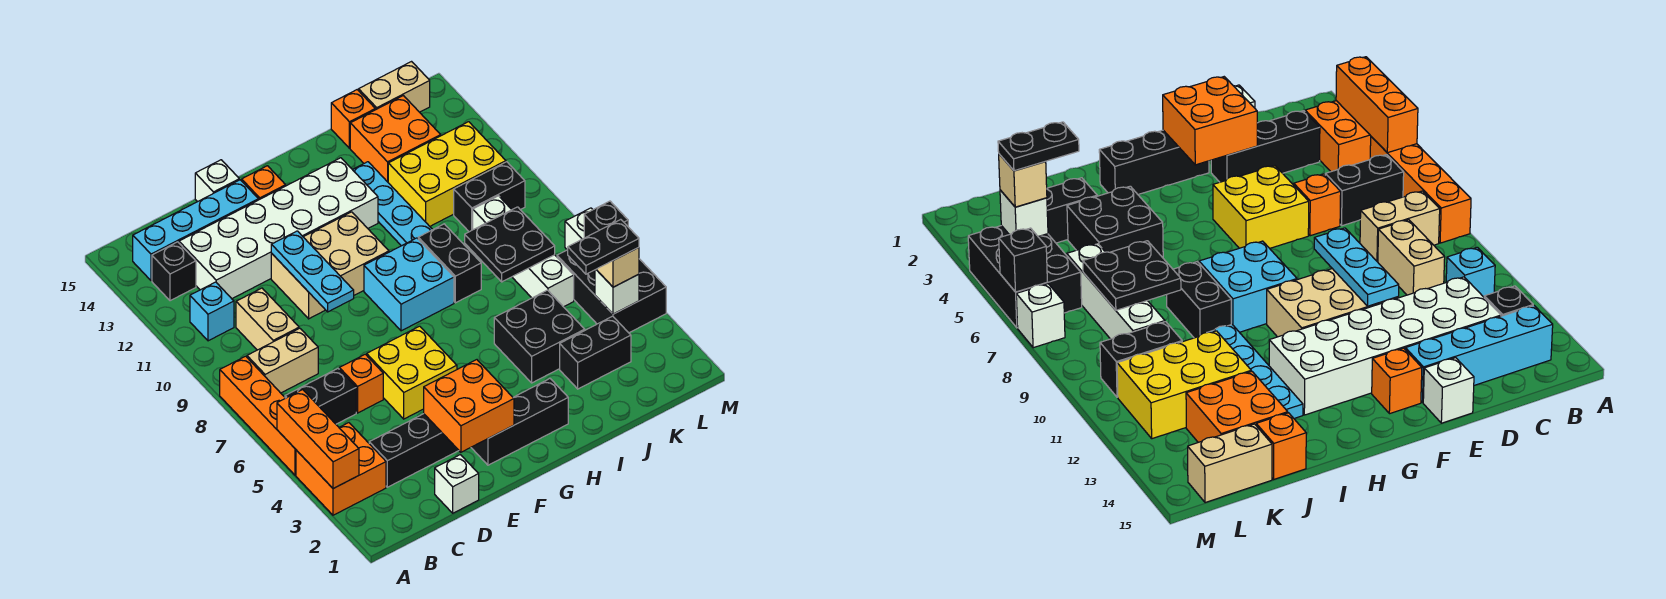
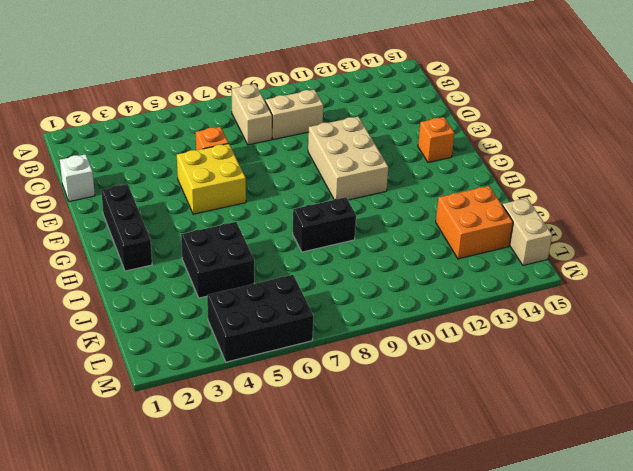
none -> orange 2x2 brick [296,423,386,515]
none -> orange 1x4 brick [220,356,296,475]
none -> black 1x2 brick [285,369,356,424]
none -> cyan 1x1 brick [190,282,234,341]

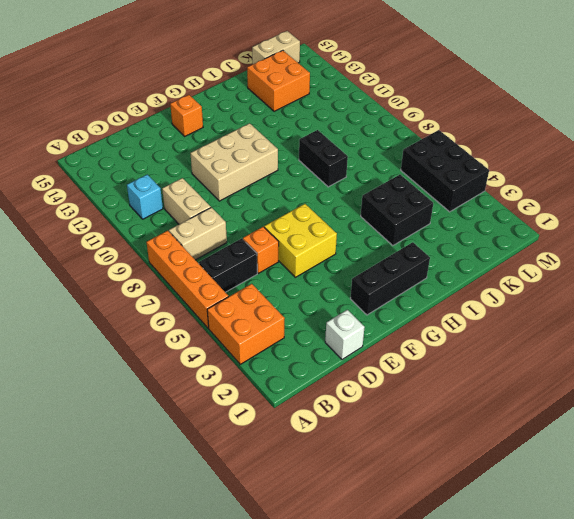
none -> black 1x1 brick [152,242,196,301]
none -> cyan 1x4 brick [133,180,258,281]
none -> black 1x3 brick [369,414,459,487]
none -> white 2x6 brick [179,158,378,299]

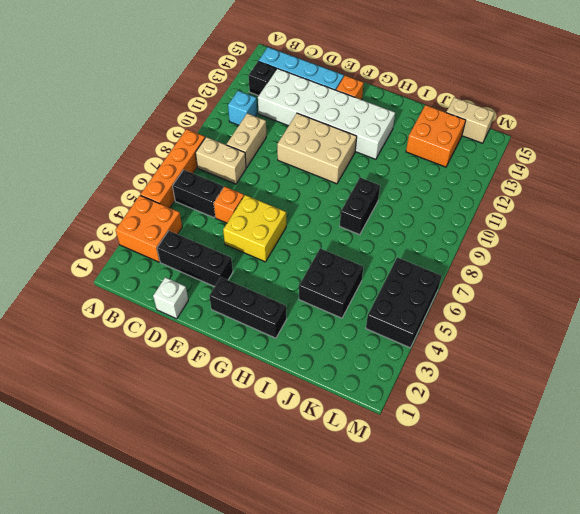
none -> white 1x1 brick [195,160,239,202]
none -> cyan 2x2 brick [364,238,454,331]
none -> cyan 1x4 plate [353,162,433,246]
none -> black 1x2 brick [560,316,631,389]

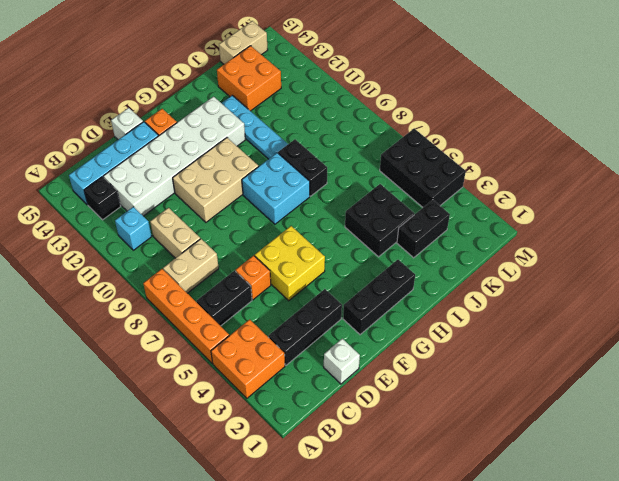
none -> yellow 2x3 brick [388,122,506,226]
none -> orange 1x1 brick [331,90,375,148]
none -> white 1x4 brick [473,196,574,307]
none -> black 1x2 brick [454,162,525,232]

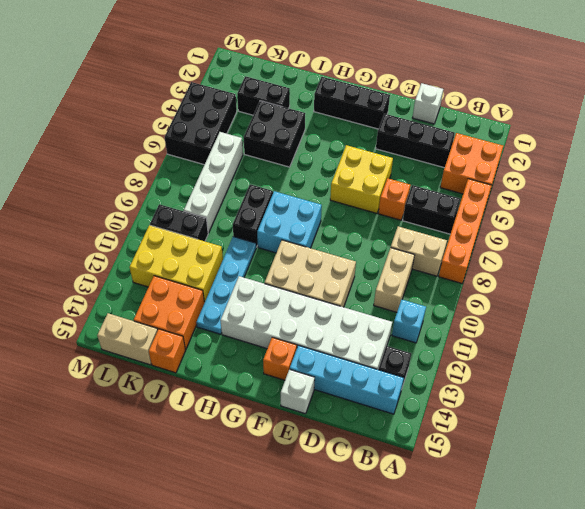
none -> white 1x1 brick [565,208,593,250]
none -> orange 1x3 brick [277,390,359,489]
none -> orange 2x2 brick [424,360,514,452]
none -> cyan 1x3 plate [271,231,354,312]

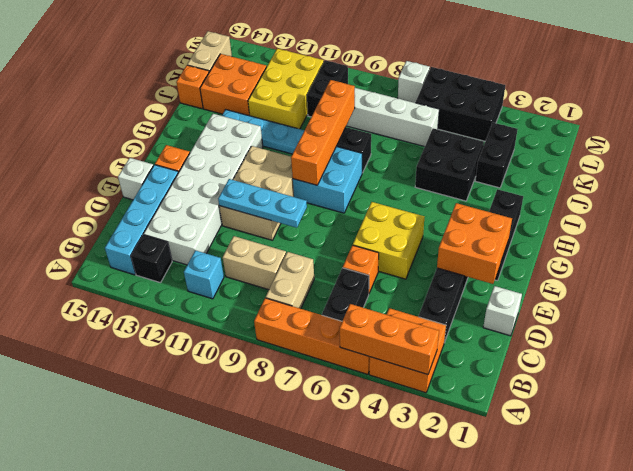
orange 1x4 brick [291,80,355,185] -> none
none -> black 2x2 plate [465,207,555,282]
none -> white 1x1 brick [595,270,639,314]
none -> black 1x1 brick [584,201,628,238]
none -> tan 1x1 brick [596,247,639,287]

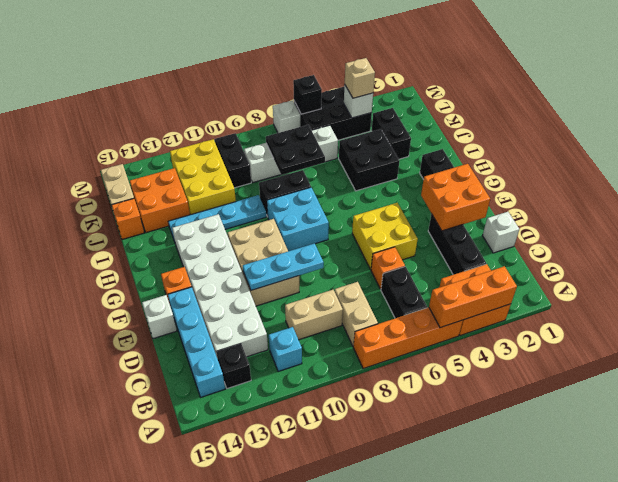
none -> black 1x2 plate [568,219,639,274]

